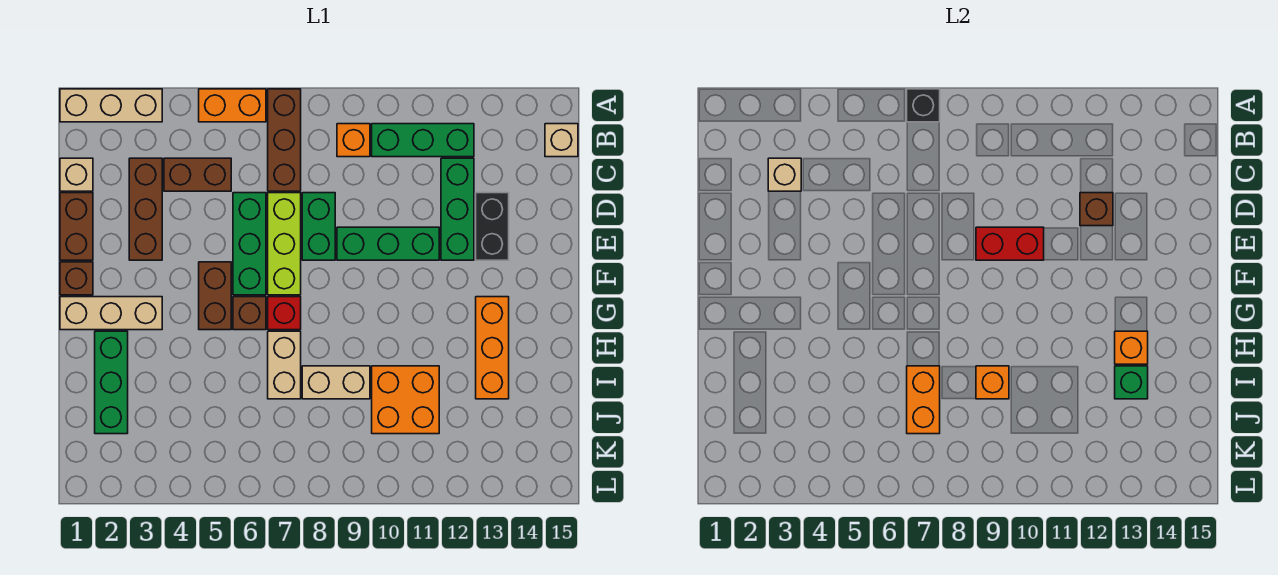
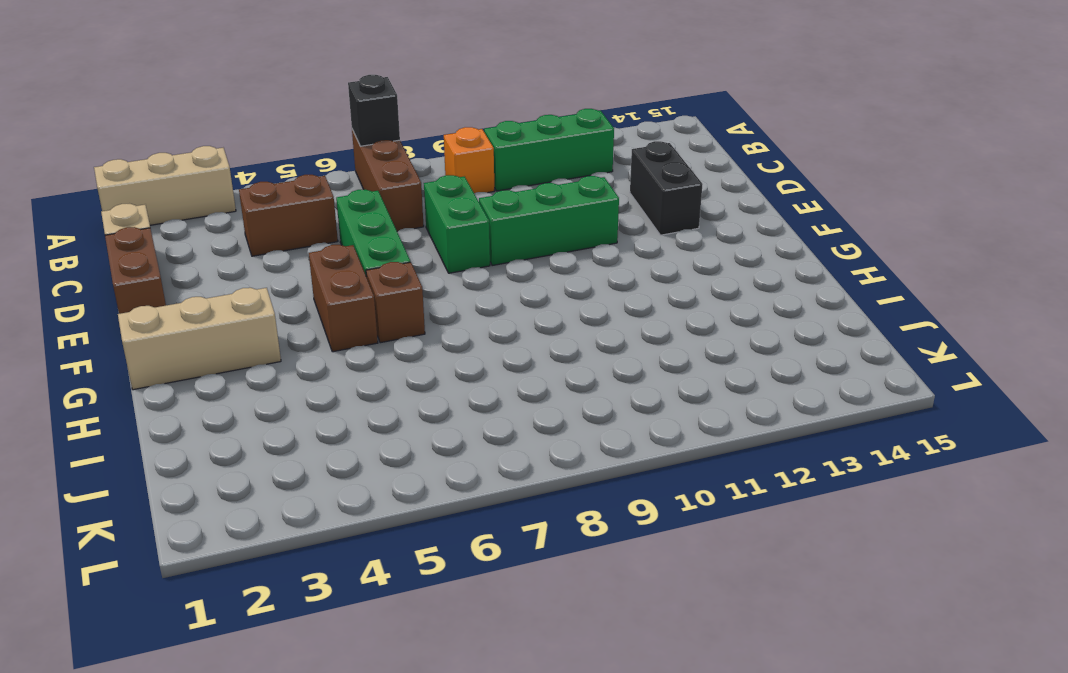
none -> orange 1x2 brick [199,89,266,122]
none -> tan 1x1 brick [545,124,578,157]
none -> brown 1x3 brick [129,158,162,260]
none -> green 1x3 brick [441,158,474,260]

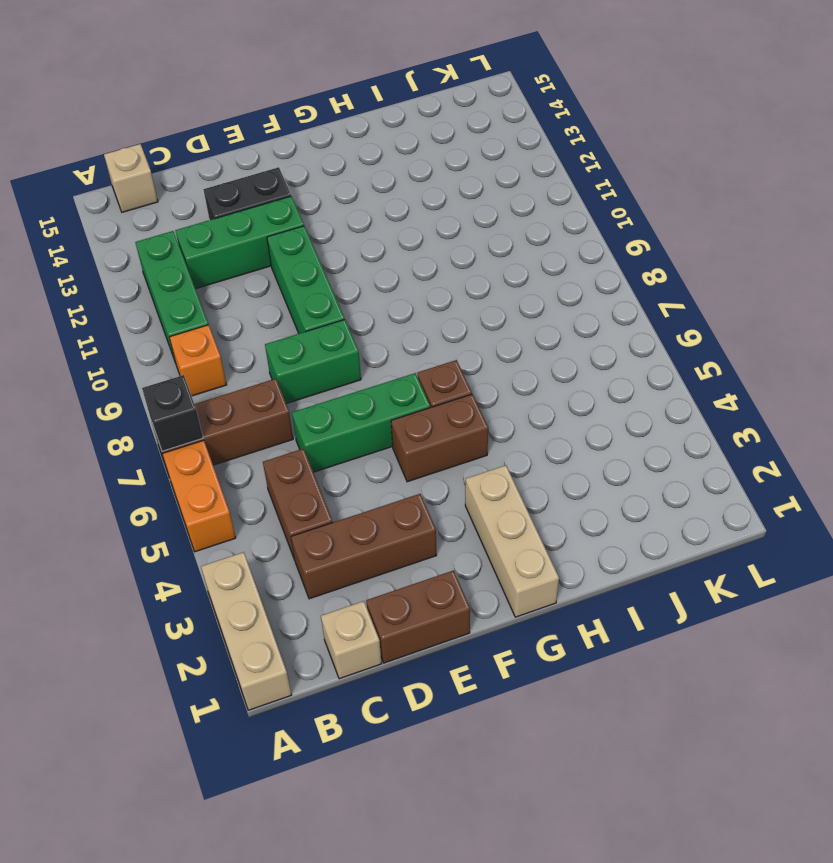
none -> lime 1x3 brick [268,193,301,295]
none -> brown 1x1 brick [60,262,93,295]
none -> red 1x1 brick [268,297,301,330]
none -> orange 1x3 brick [476,297,509,399]

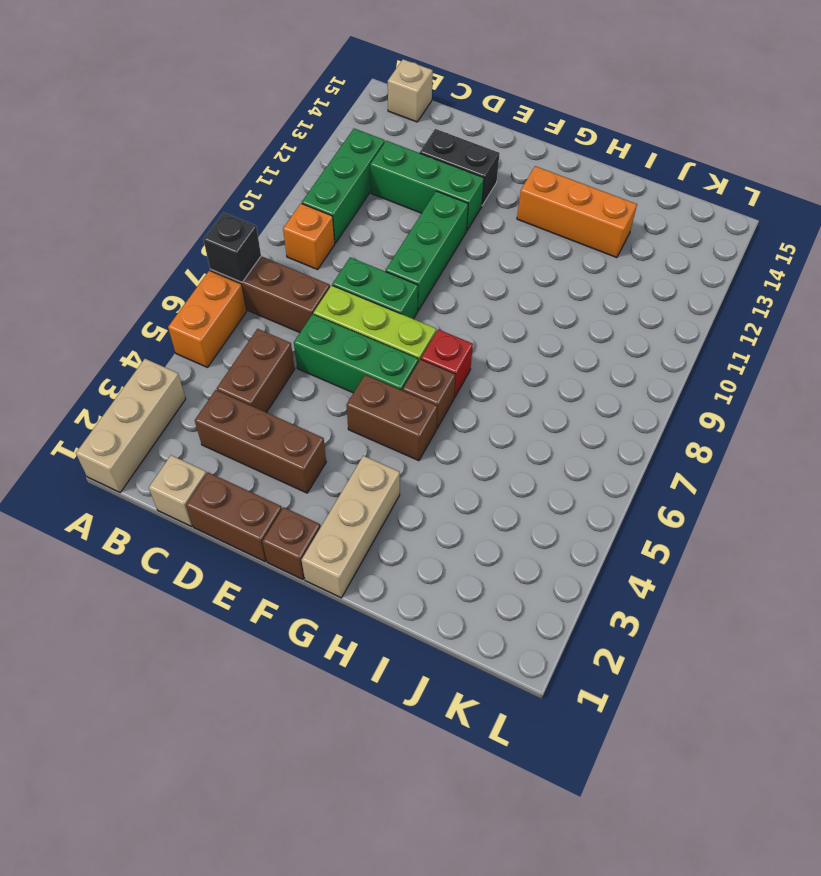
none -> green 1x3 brick [95,331,128,434]
none -> tan 1x2 brick [268,331,301,399]
none -> tan 1x2 brick [302,366,370,399]
none -> orange 2x2 brick [372,366,439,434]

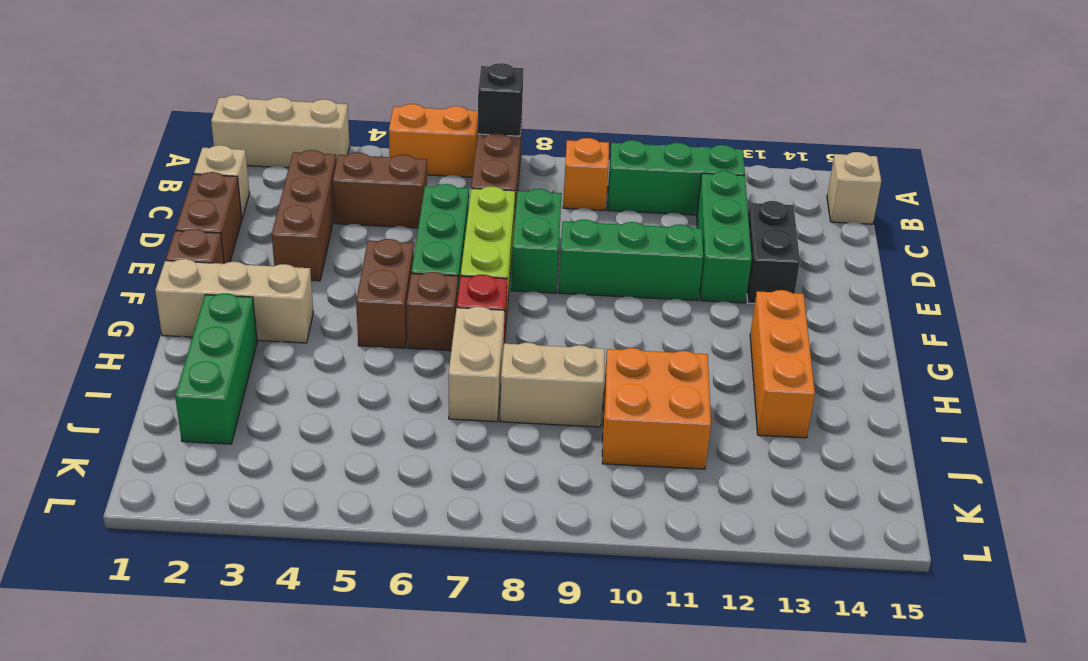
none -> tan 1x1 brick [768,158,801,191]
none -> brown 1x1 brick [1080,193,1113,226]
none -> red 1x2 brick [976,227,1044,260]
none -> orange 1x1 brick [1115,331,1148,364]

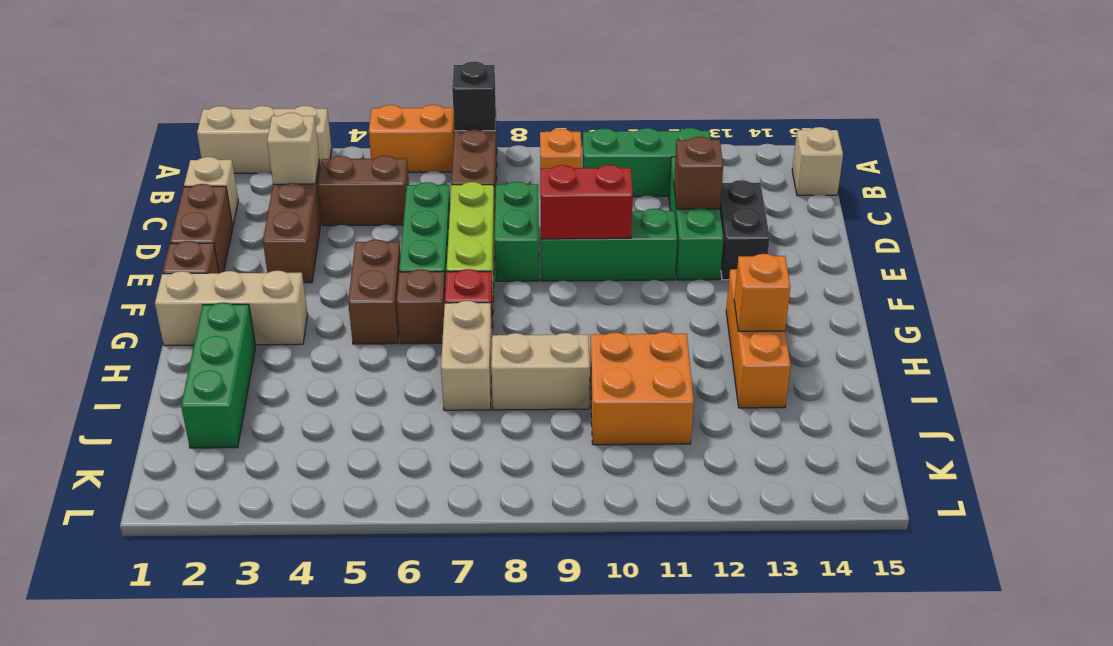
none -> orange 1x2 brick [907,366,940,434]
none -> orange 1x1 brick [976,366,1009,399]
none -> green 1x1 brick [1115,366,1148,399]

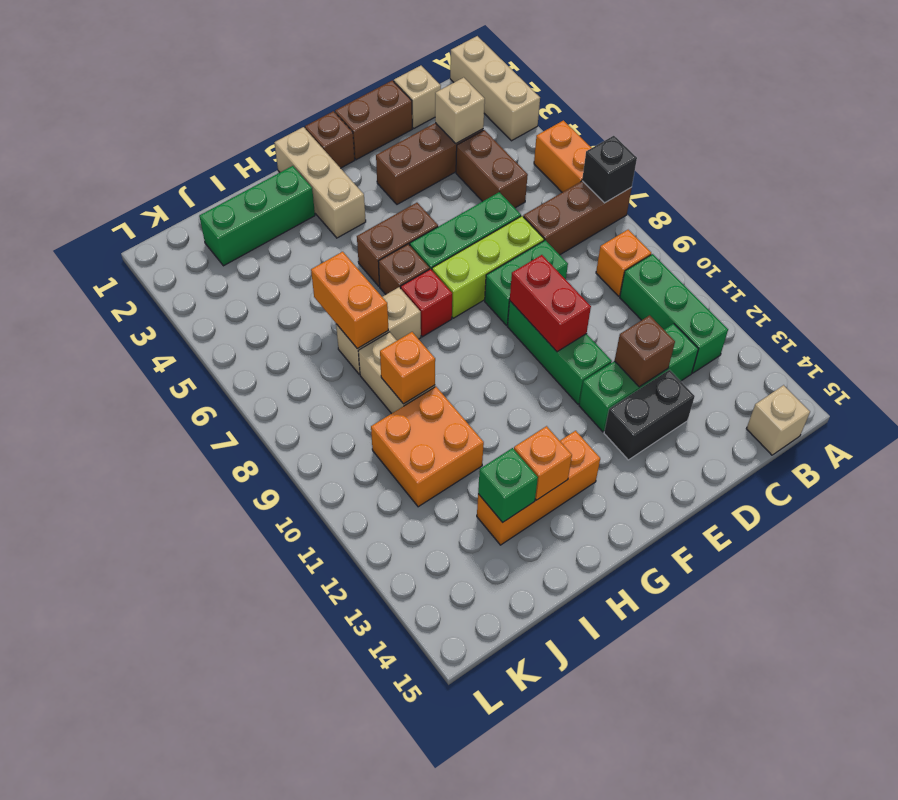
orange 1x2 brick [311,252,388,349] -> orange 1x2 brick turned to [907,366,940,434]

